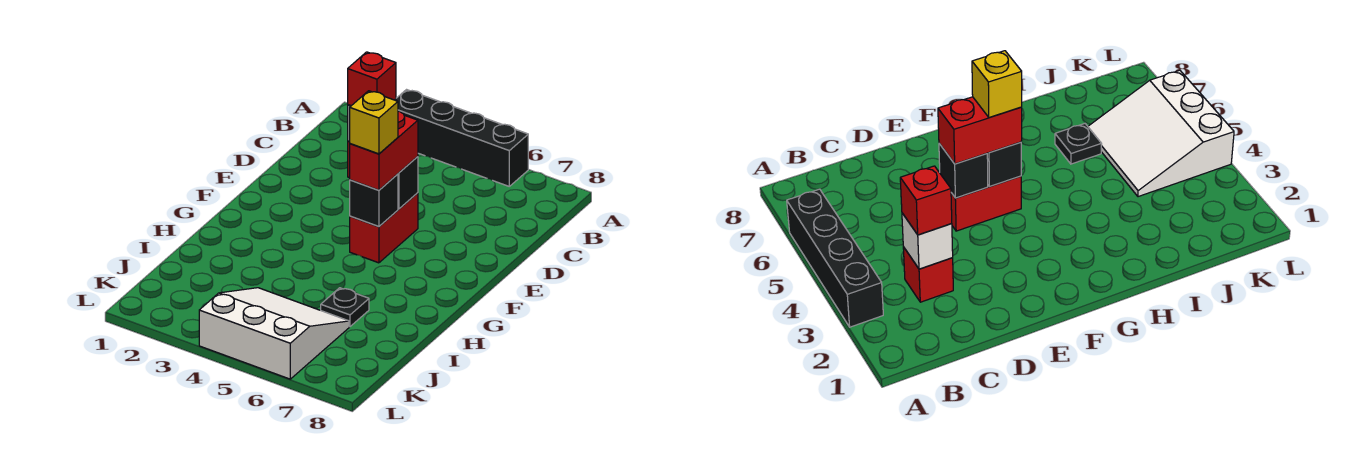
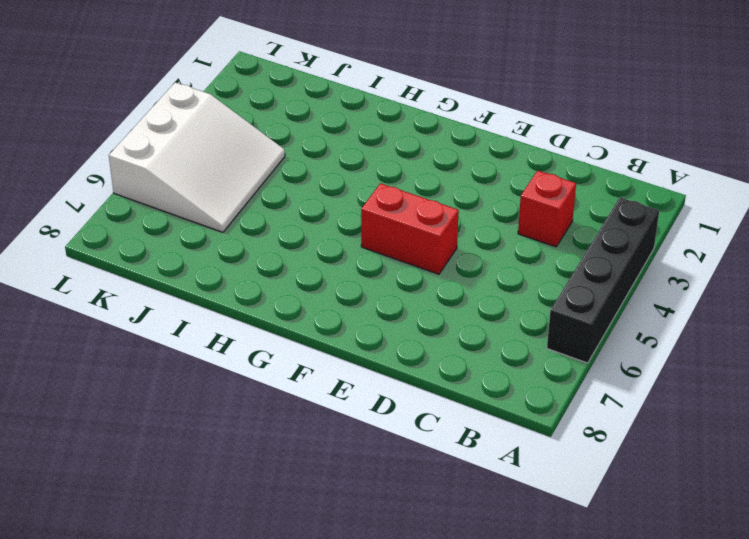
none -> black 1x1 plate [321,288,369,327]
none -> white 1x1 brick [902,213,953,269]

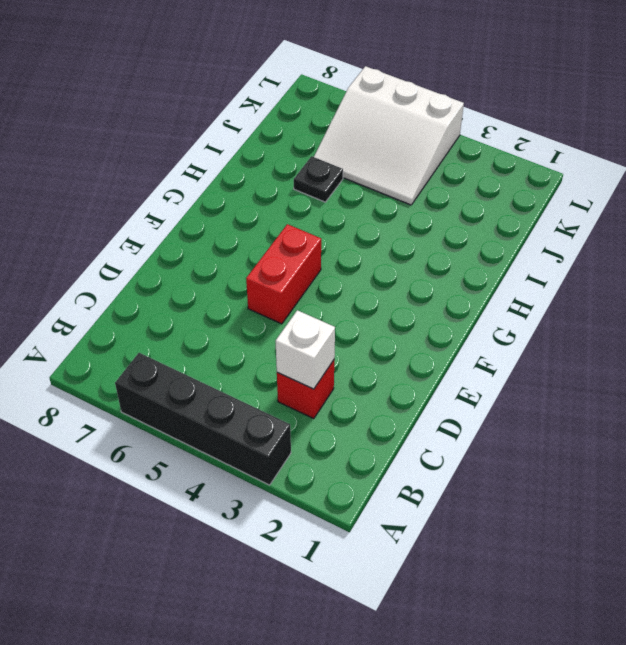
none -> black 1x1 brick [398,157,418,209]
none -> black 1x1 brick [350,174,398,227]

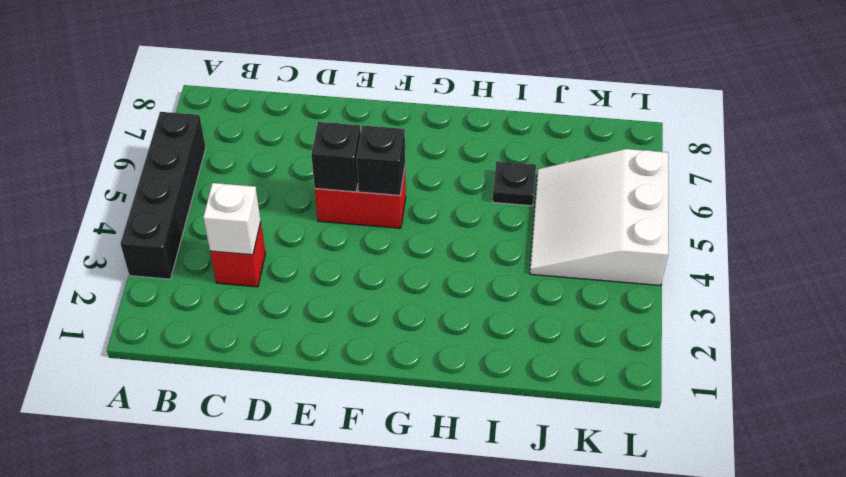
none -> red 1x1 brick [348,52,396,106]
none -> red 1x2 brick [350,111,418,190]

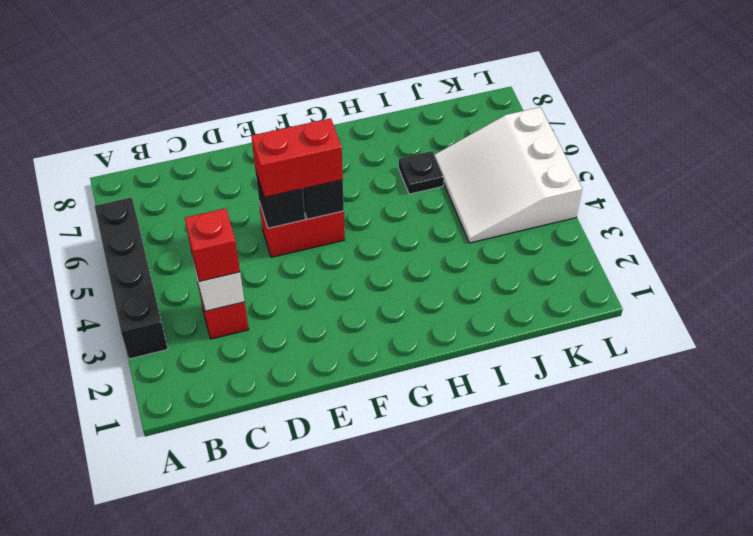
none -> yellow 1x1 brick [349,91,398,154]

